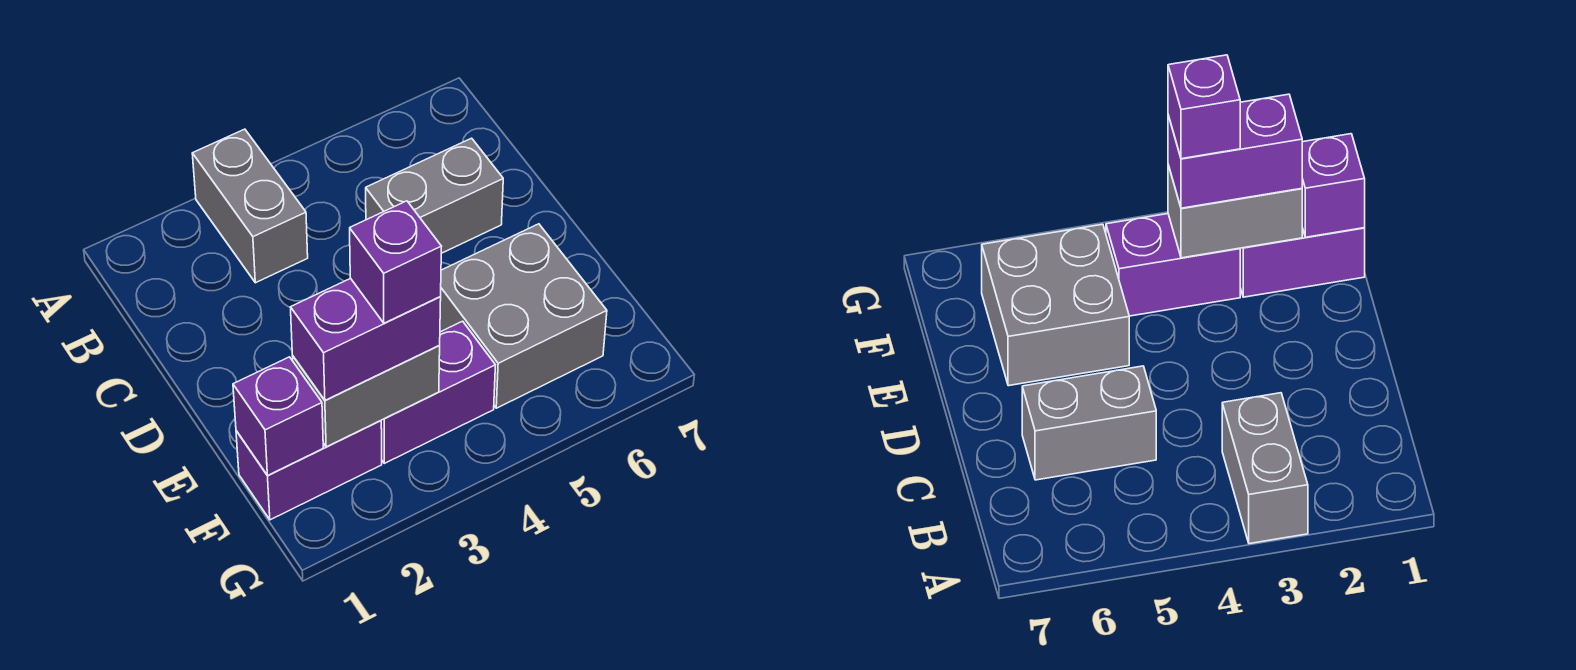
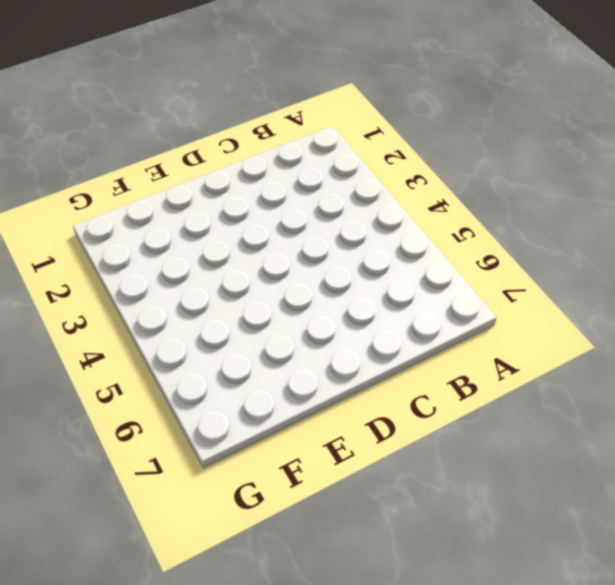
none -> grey 1x2 brick [192,129,308,283]
none -> grey 1x2 brick [366,138,503,253]

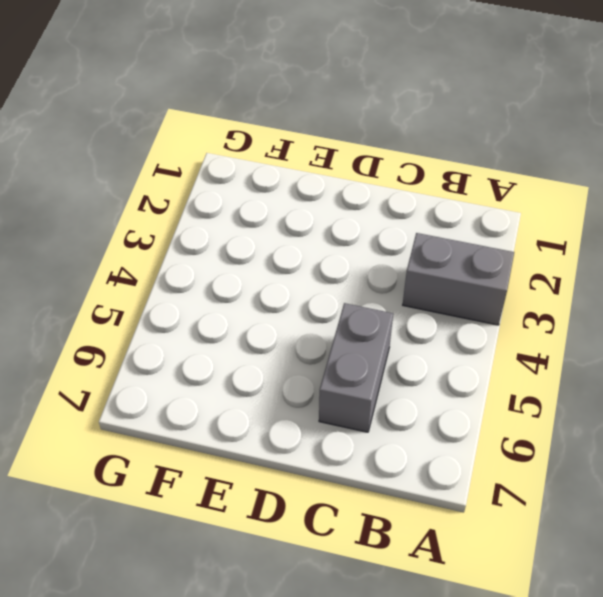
none -> grey 2x2 brick [440,224,607,408]
none -> purple 1x2 brick [236,421,382,520]

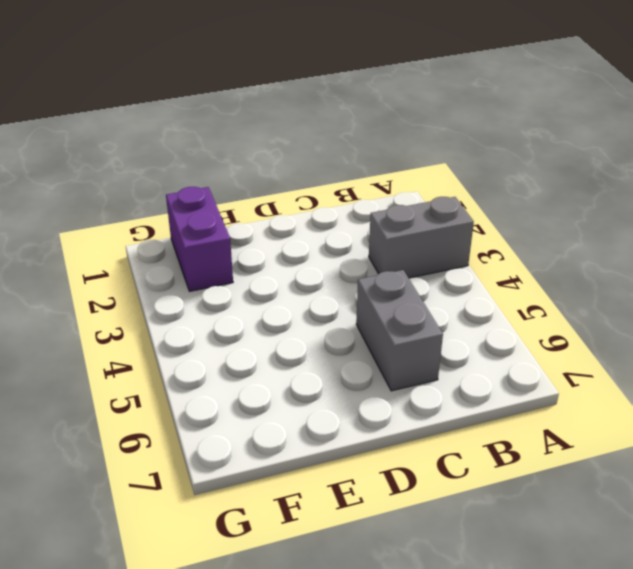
none -> grey 2x2 brick [440,224,607,408]
none -> purple 1x2 brick [381,321,495,463]

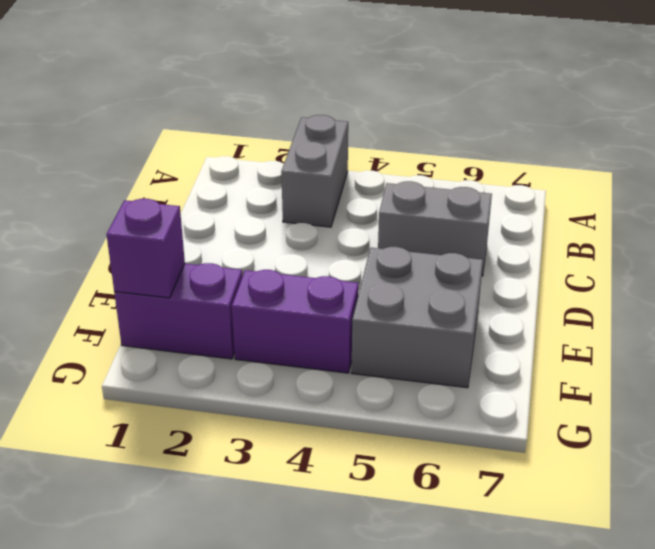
none -> grey 1x2 brick [293,345,440,447]
none -> purple 1x2 brick [290,278,441,400]

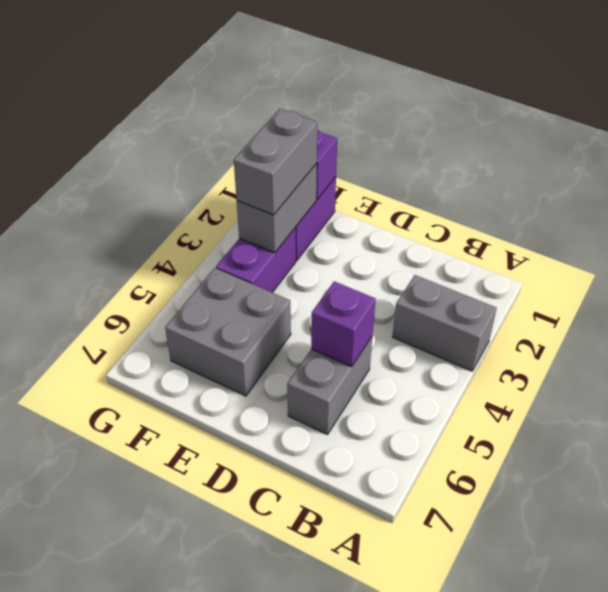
purple 1x1 brick [311,281,376,367] -> purple 1x1 brick moved to [350,201,442,323]
grey 1x2 brick [234,109,317,215] -> purple 1x2 brick [290,278,441,400]

